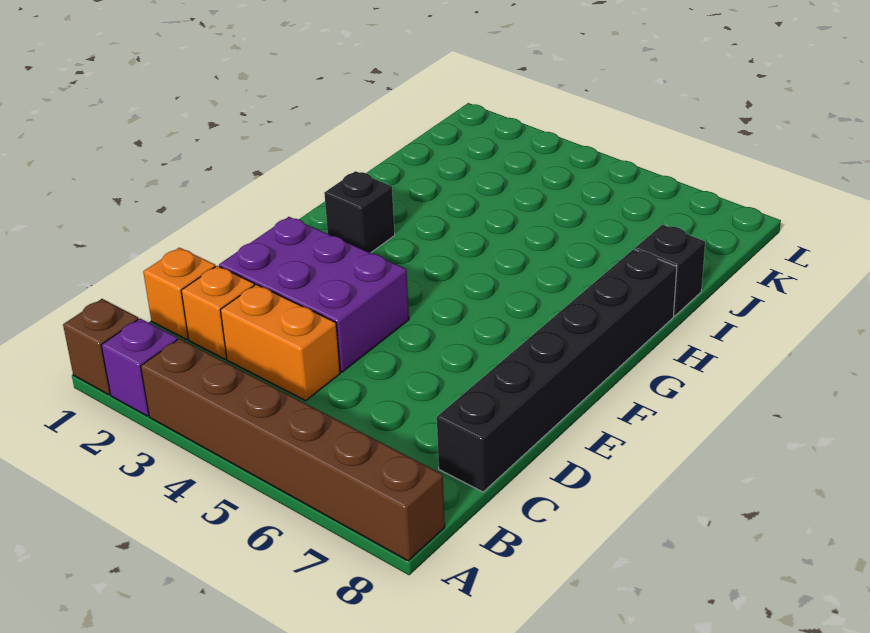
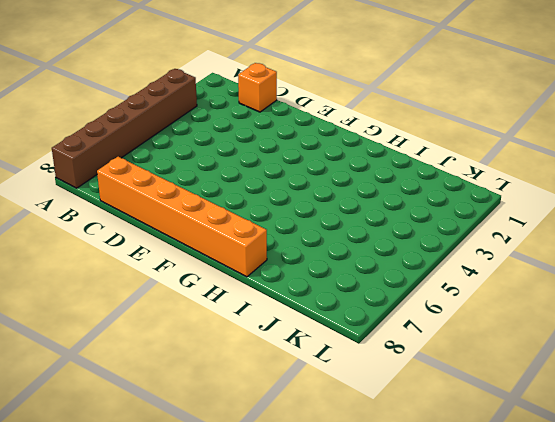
orange 1x6 brick [97,157,267,277] -> black 1x6 brick [437,249,677,492]
none -> brown 1x1 brick [63,299,138,395]
none -> purple 1x1 brick [101,318,178,416]

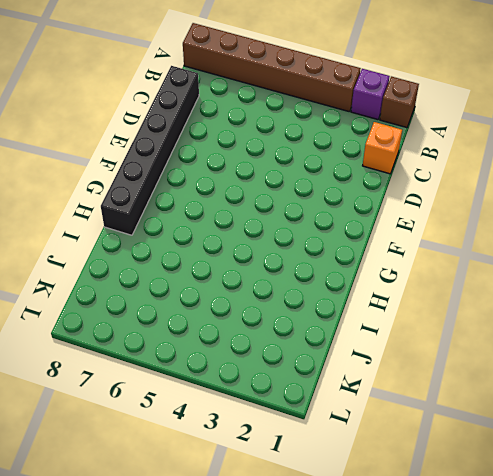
none -> orange 1x1 brick [181,266,254,359]
none -> orange 1x2 brick [220,284,340,401]

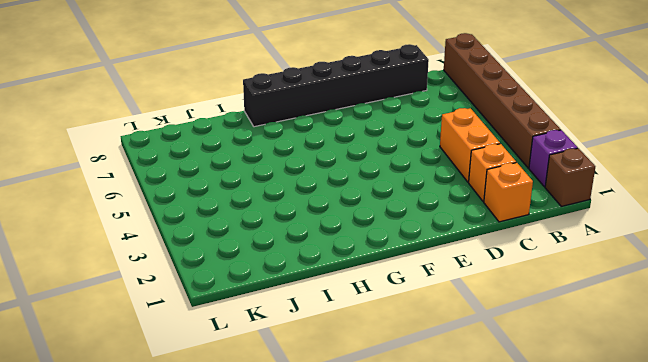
none -> purple 2x3 brick [219,217,409,372]
none -> black 1x1 brick [324,171,395,253]

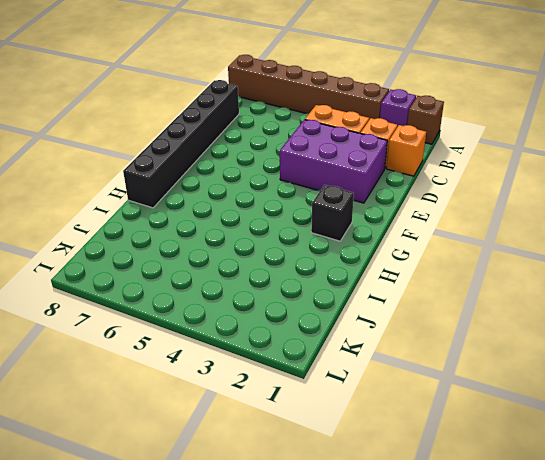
none -> black 1x1 brick [635,225,705,316]

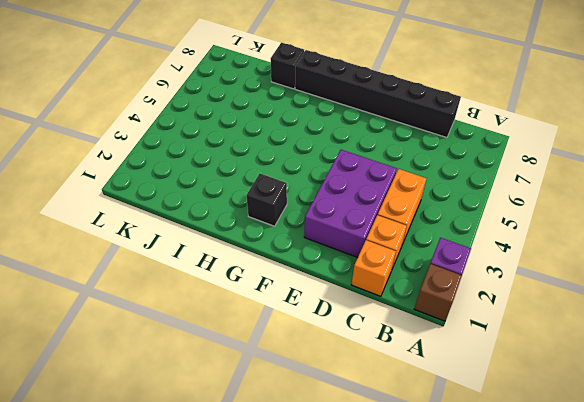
none -> brown 1x6 brick [141,339,445,561]

